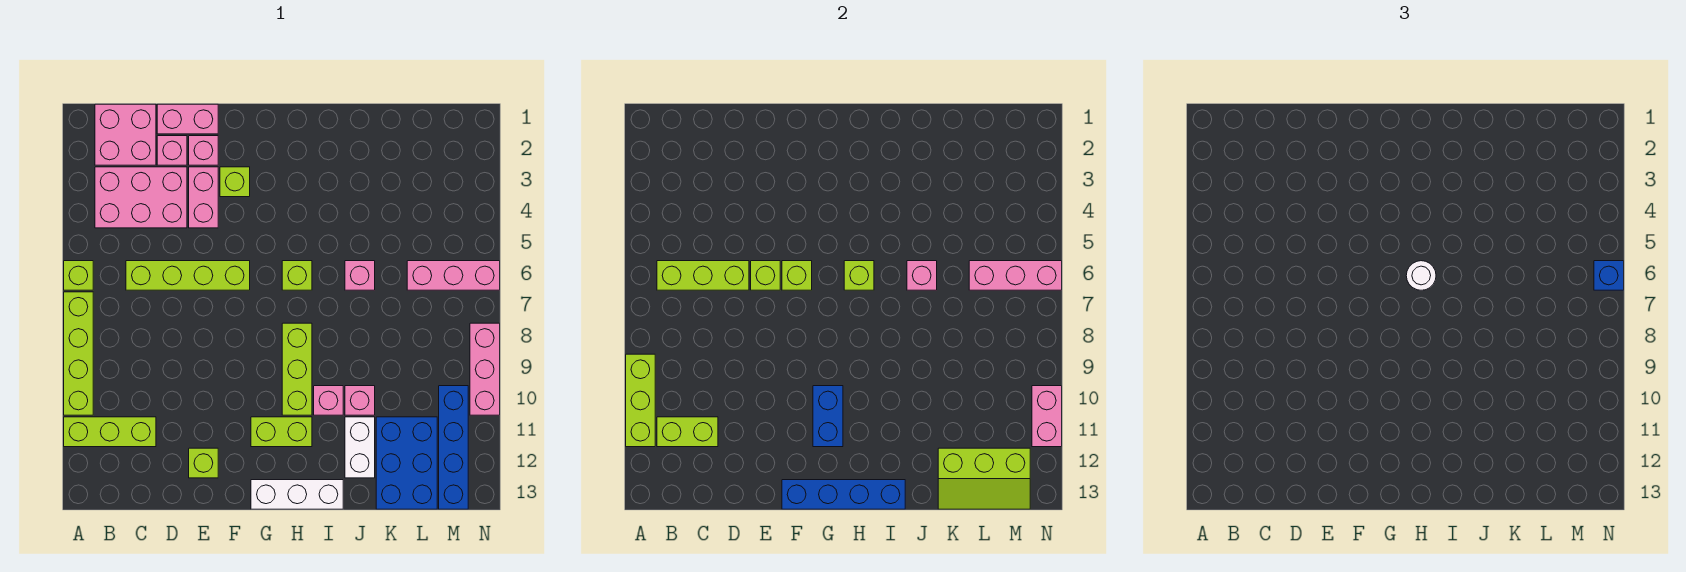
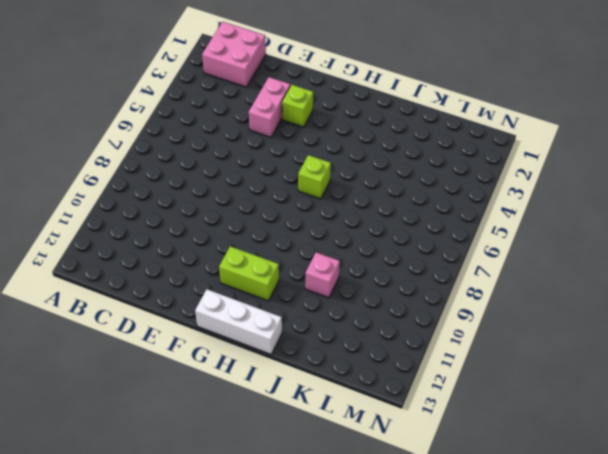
none -> lime 1x1 brick [64,261,93,290]
none -> lime 1x4 brick [64,292,93,415]
none -> lime 1x3 brick [64,417,156,447]
none -> pink 2x3 brick [95,167,187,228]

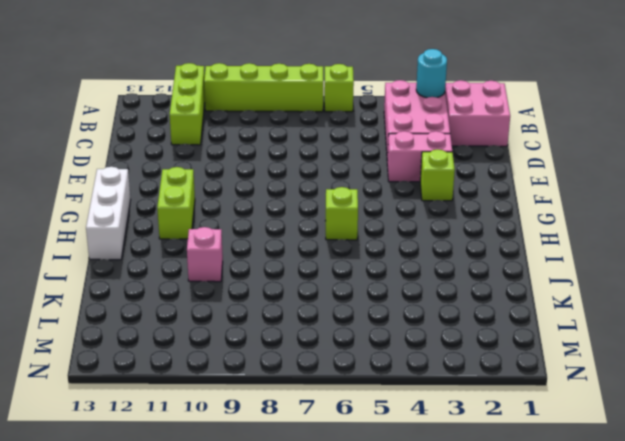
cyan 1x1 round brick [416,49,447,98] -> none
none -> lime 1x4 brick [126,261,250,290]
none -> pink 1x2 brick [157,104,218,134]
none -> pink 1x1 brick [157,136,187,165]
none -> pink 1x1 brick [189,136,218,165]

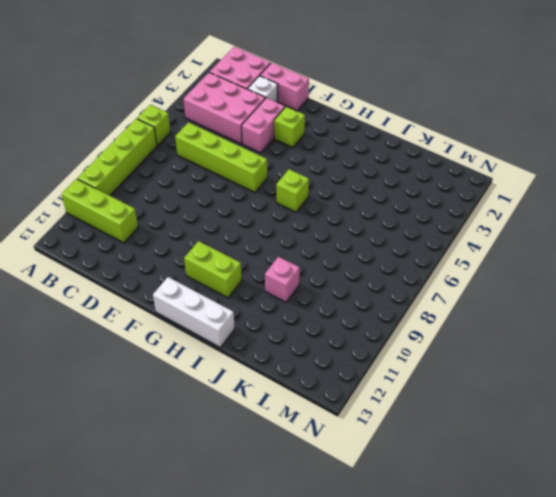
white 1x1 brick [248,76,278,102] -> pink 1x1 brick [157,136,187,165]
none -> pink 1x1 brick [189,136,218,165]
none -> lime 1x1 brick [189,448,218,478]
none -> lime 1x3 brick [282,323,312,415]
none -> pink 1x1 brick [314,386,343,415]

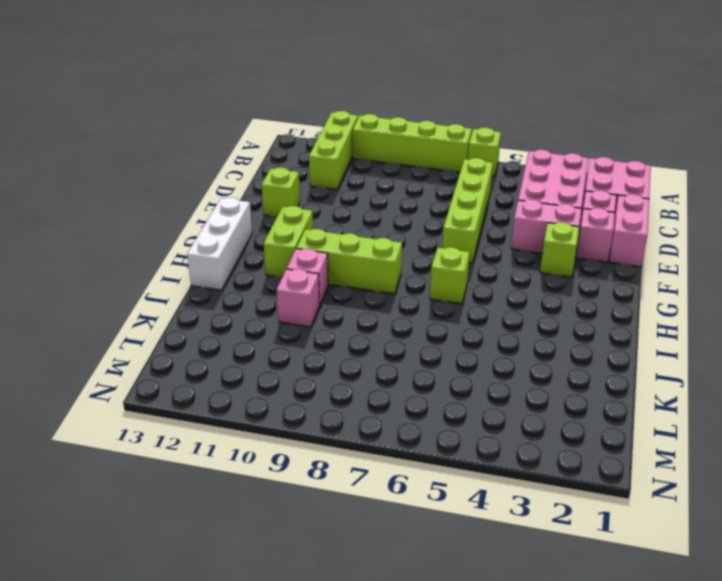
none -> pink 1x1 brick [345,261,375,290]
none -> white 1x2 brick [345,417,375,478]
none -> blue 2x3 brick [376,417,437,509]
none -> pink 1x3 brick [407,261,500,290]

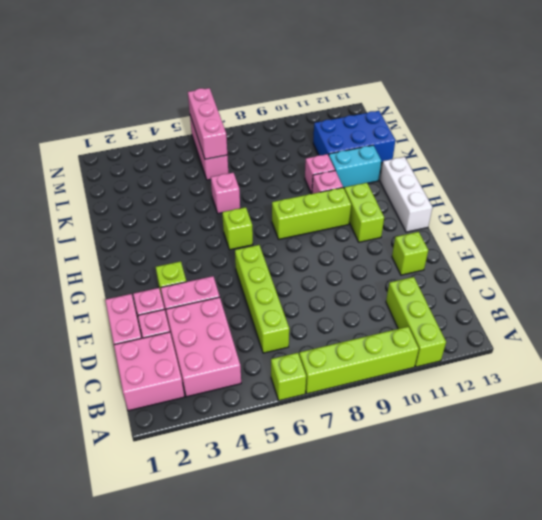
cyan 1x2 brick [329,145,381,188] -> white 1x2 brick [345,417,375,478]
none -> blue 1x4 brick [439,386,468,509]
none -> pink 1x3 brick [470,323,500,415]
none -> lime 1x3 brick [626,354,655,447]
none -> lime 1x3 brick [657,261,749,290]

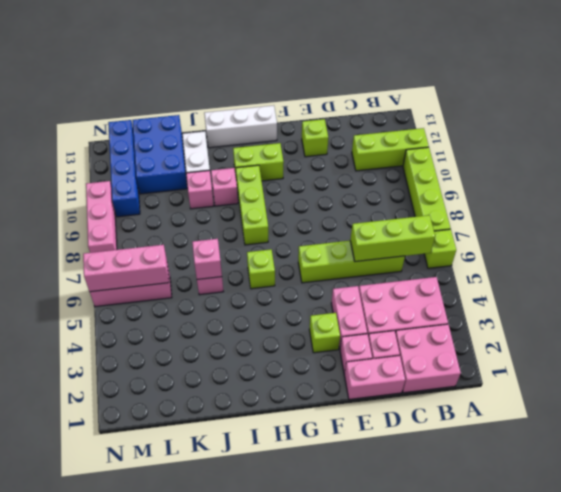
none -> lime 1x3 brick [626,354,655,447]
none -> lime 1x2 brick [657,417,718,447]
none -> lime 1x1 brick [751,261,780,290]
none -> lime 1x1 brick [782,261,812,290]

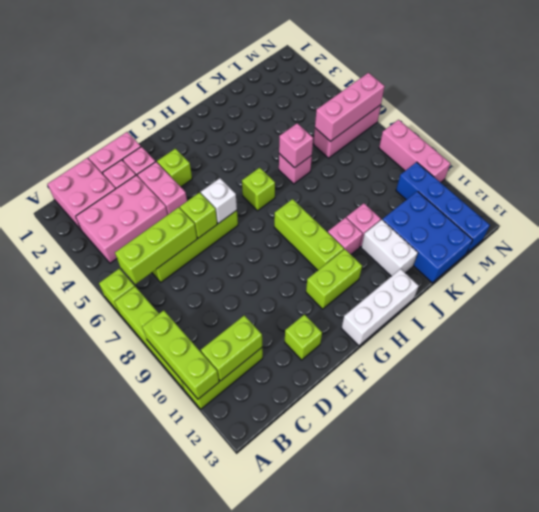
white 1x1 brick [201,178,237,224] -> lime 1x1 brick [782,261,812,290]
none -> blue 1x4 brick [782,480,905,509]
none -> blue 1x2 brick [813,386,843,447]
none -> lime 1x1 brick [844,261,874,290]
none -> lime 2x3 slope [938,448,1030,509]

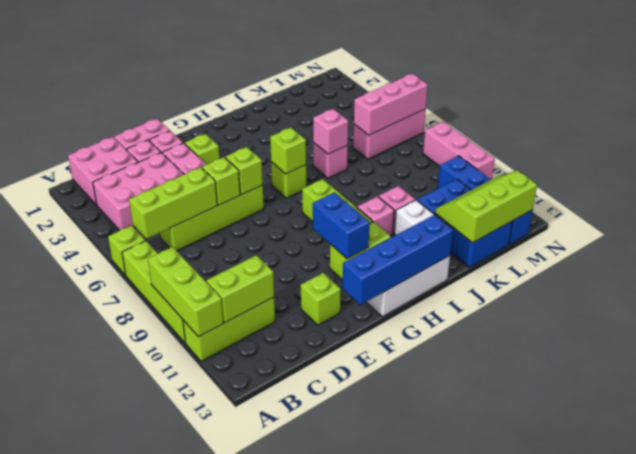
lime 2x3 slope [435,171,537,243] -> lime 2x3 slope turned to [938,448,1030,509]
none -> pink 1x2 brick [1032,386,1062,447]
none -> white 1x1 round brick [1406,261,1436,290]
none -> blue 1x1 brick [1594,261,1624,290]

